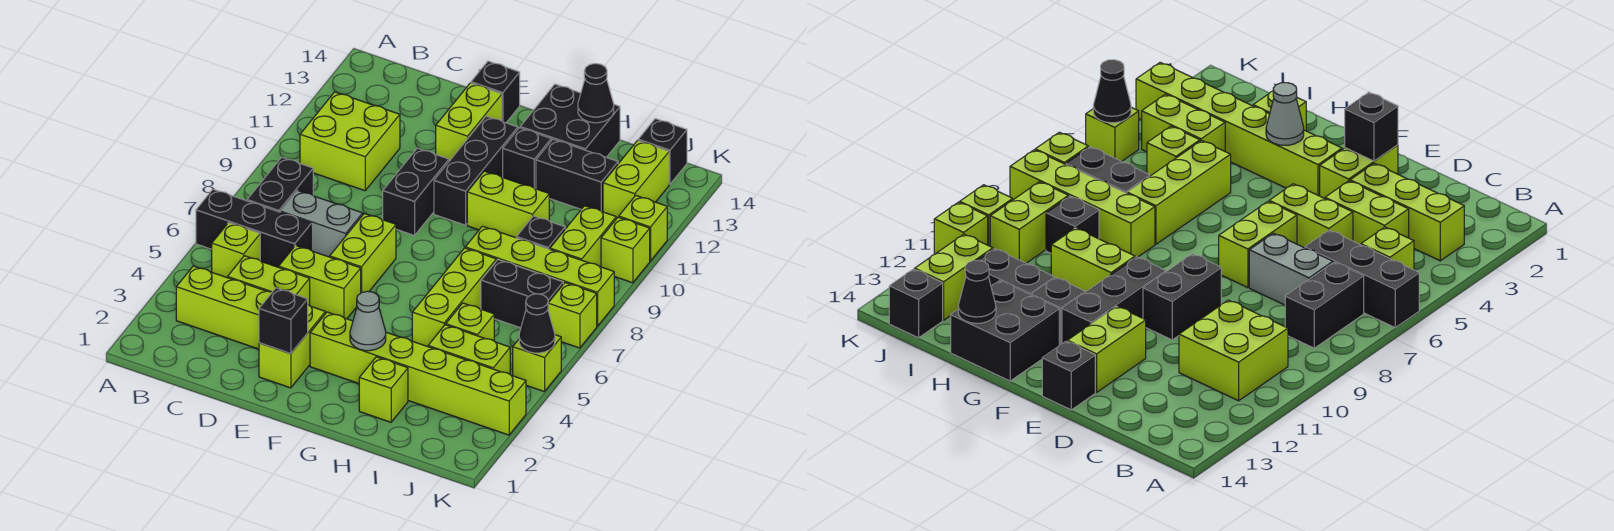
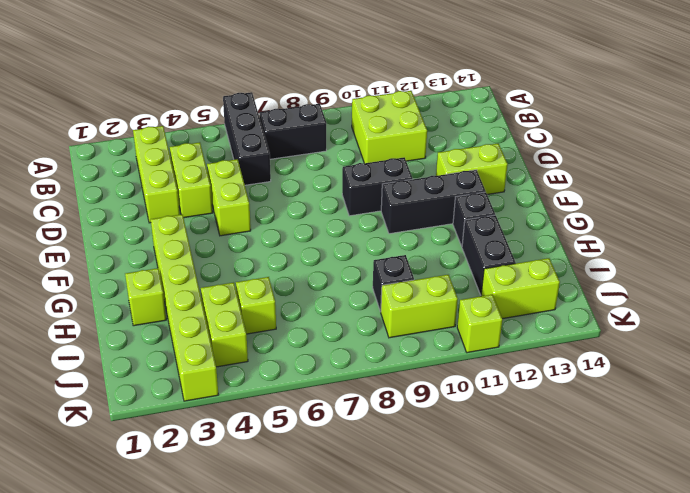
none -> lime 1x1 brick [212,223,260,277]
none -> grey 1x2 brick [280,191,363,257]
none -> lime 1x2 brick [259,305,325,388]
none -> lime 1x2 brick [330,214,396,293]

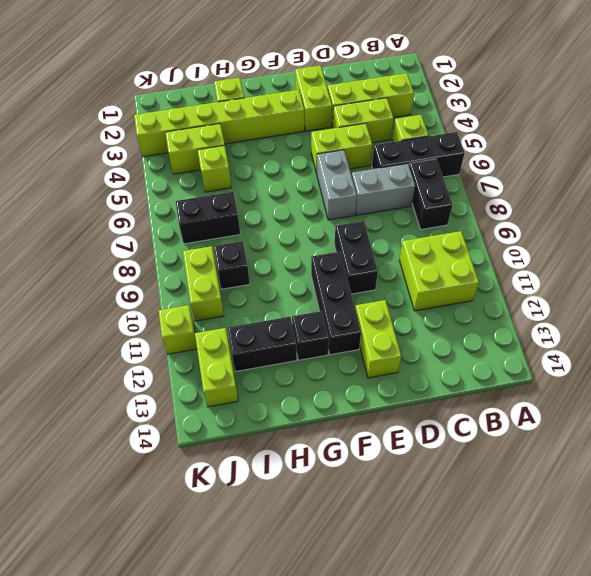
grey 1x2 brick [317,150,357,220] -> lime 1x2 brick [330,214,396,293]
none -> black 1x1 brick [471,61,520,123]
none -> lime 1x2 brick [467,171,549,238]
none -> black 2x2 brick [520,84,620,157]
none -> lime 1x3 brick [412,248,496,347]

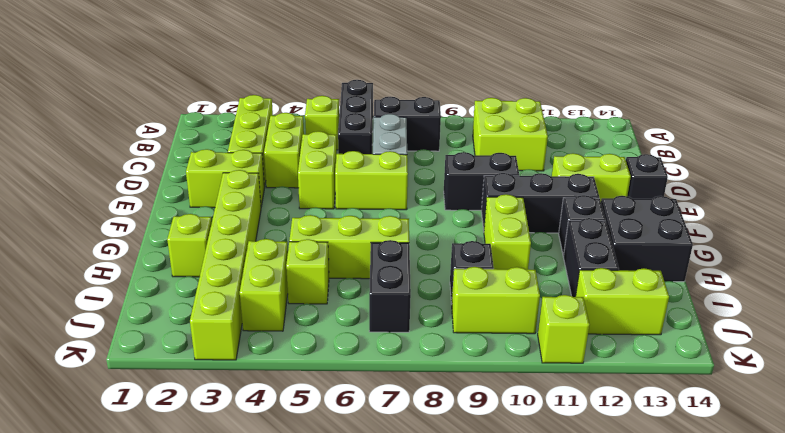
none -> lime 1x4 brick [465,226,614,326]
none -> black 1x1 brick [638,119,687,184]
none -> lime 1x1 brick [513,335,561,392]
none -> lime 1x1 brick [548,283,597,348]

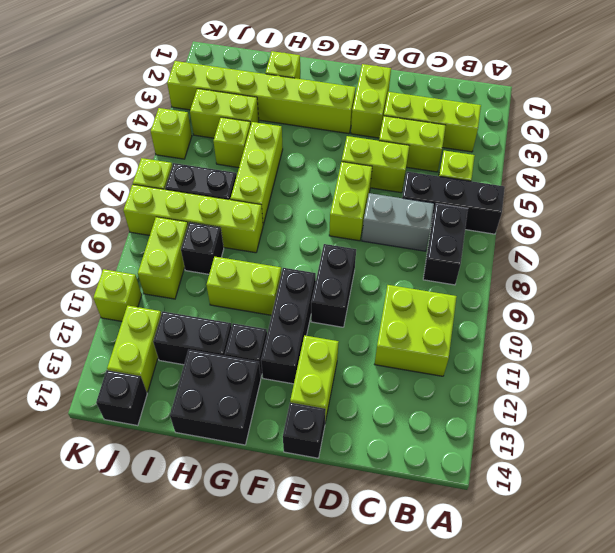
none -> lime 1x1 brick [601,217,650,283]
none -> black 1x1 brick [259,288,308,354]
none -> grey 1x1 cone [350,291,386,351]
none -> black 1x1 cone [578,63,614,123]

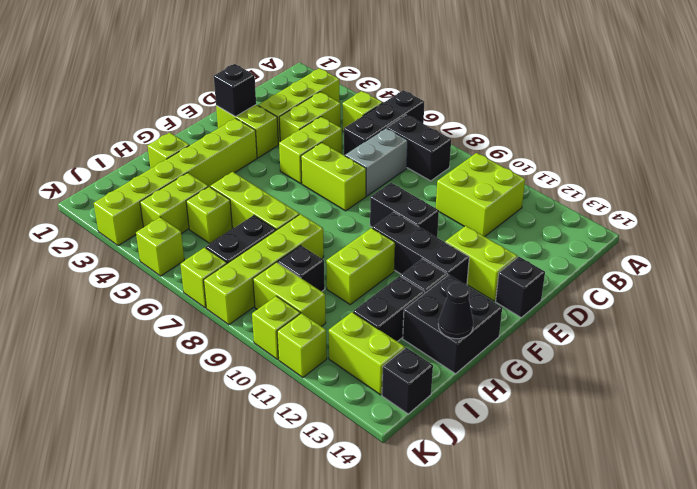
none -> grey 1x1 cone [350,291,386,351]
none -> black 1x1 cone [519,294,555,353]

